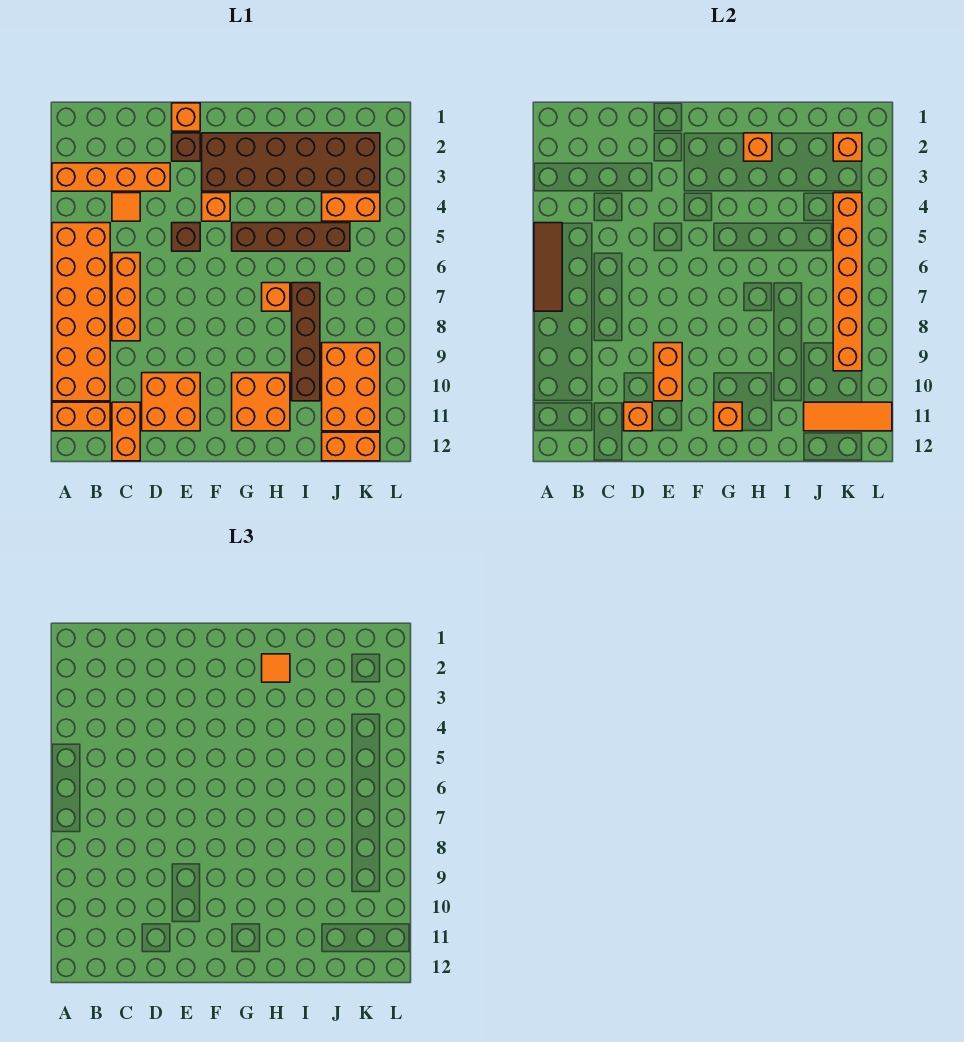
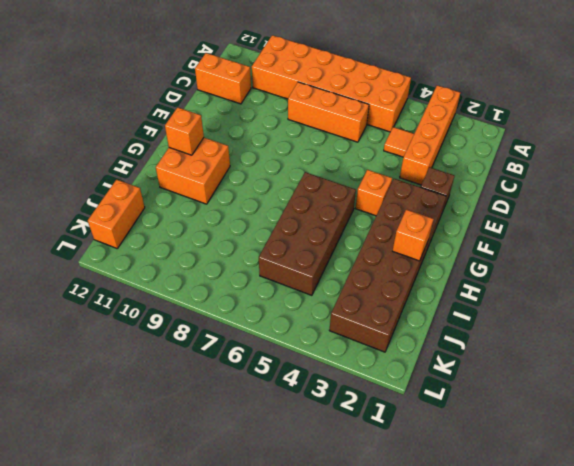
brown 2x4 brick [259,172,356,295] -> brown 1x4 brick [232,223,350,251]
none -> orange 1x2 brick [52,402,110,431]
none -> orange 2x2 brick [142,373,200,431]
none -> orange 1x1 brick [172,103,200,131]

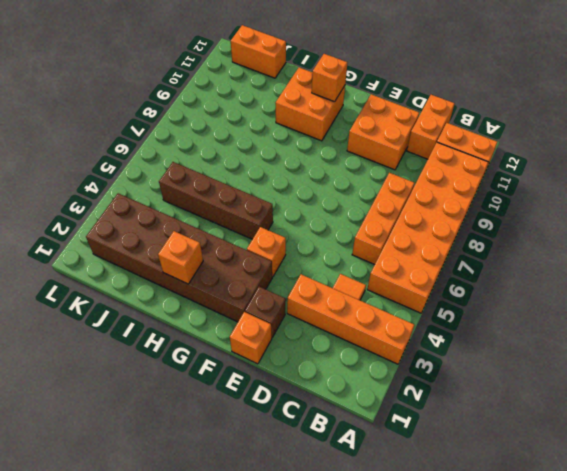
none -> brown 1x1 brick [172,223,200,251]
none -> orange 1x1 brick [262,283,290,311]
none -> brown 1x4 brick [292,283,320,401]

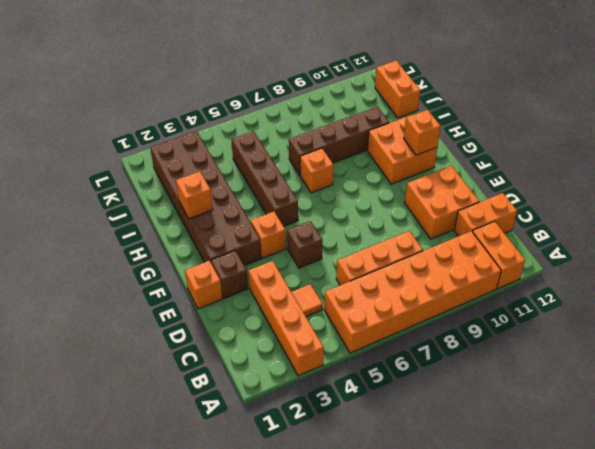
none -> orange 1x2 brick [322,193,380,221]
none -> orange 2x3 brick [322,343,380,431]
none -> brown 1x3 tile [534,223,562,311]

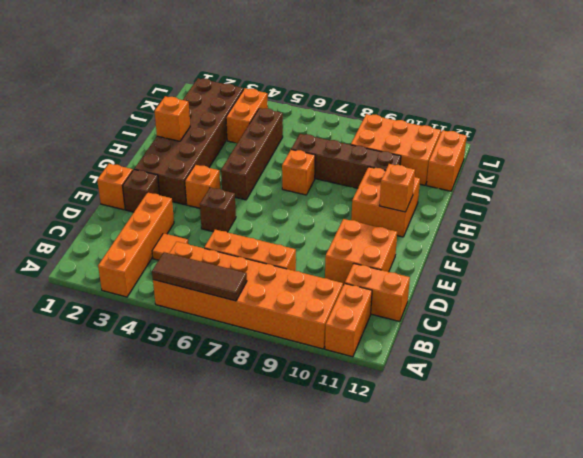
none -> orange 1x1 brick [624,402,652,431]
none -> orange 1x2 brick [654,343,682,401]
none -> orange 1x3 tile [804,402,892,431]

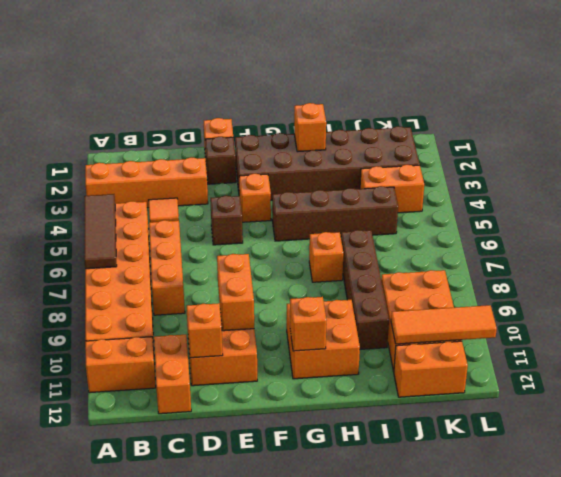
none -> orange 1x1 brick [833,133,862,161]
none -> orange 1x6 brick [833,193,862,371]
none -> orange 1x1 tile [262,654,290,682]

